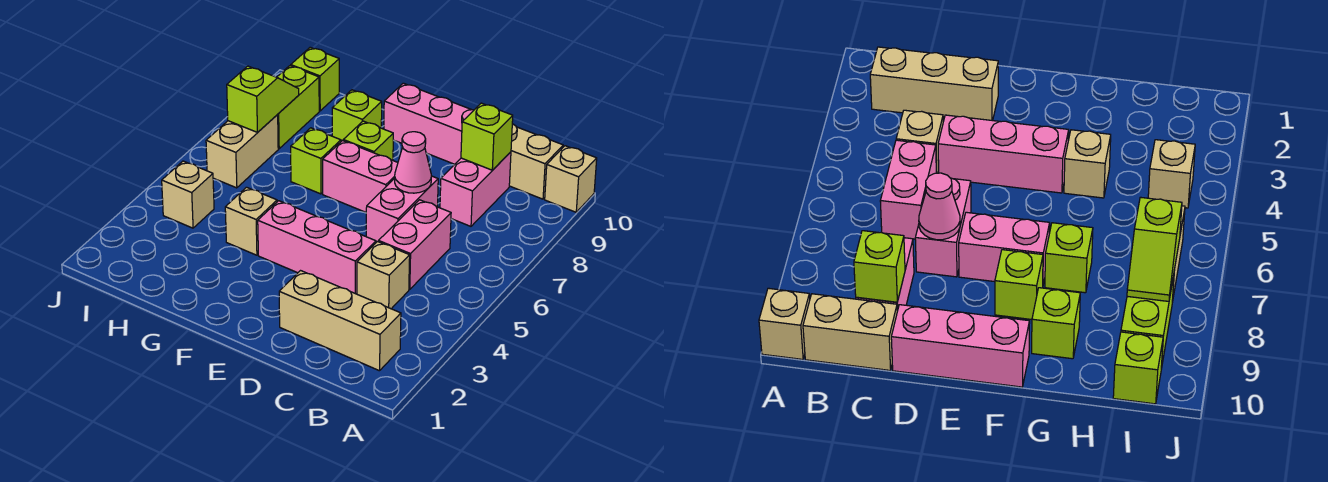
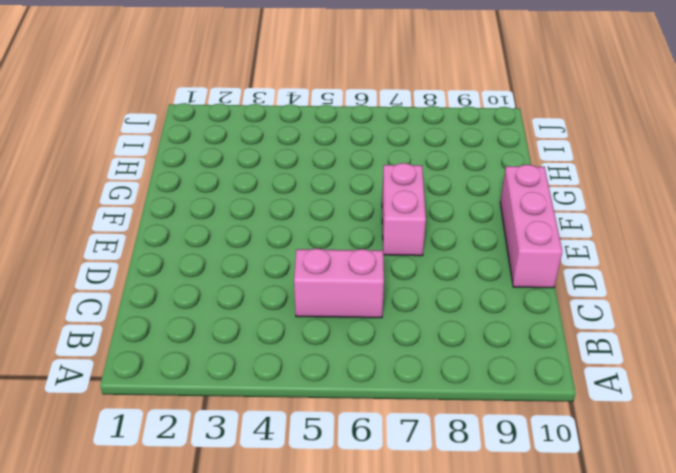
none -> tan 1x1 brick [545,146,597,212]
none -> tan 1x3 brick [279,271,401,371]
none -> tan 1x2 brick [509,124,563,199]

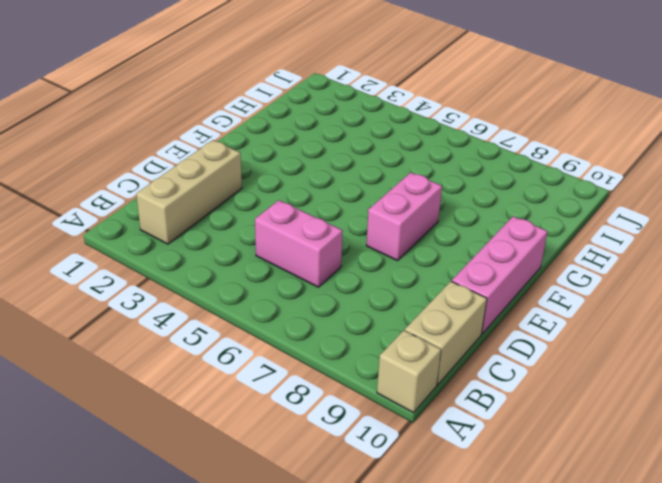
none -> tan 1x1 brick [357,242,410,309]
none -> pink 1x2 brick [440,152,511,226]
none -> pink 1x3 brick [258,201,376,294]

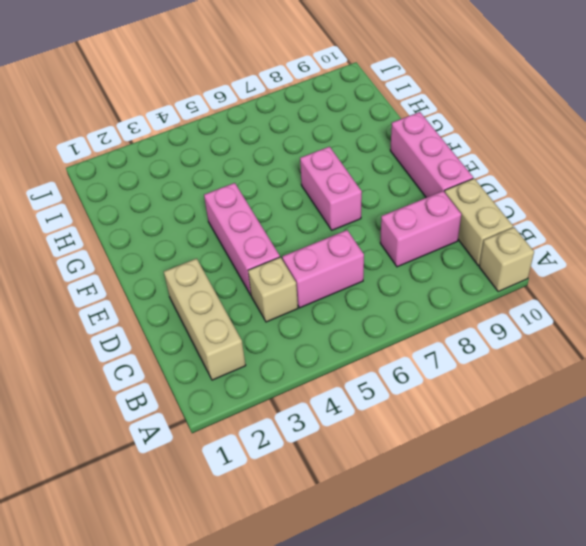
none -> pink 1x2 brick [366,176,438,242]
none -> lime 1x1 brick [343,121,393,160]
none -> tan 1x1 brick [225,187,277,255]

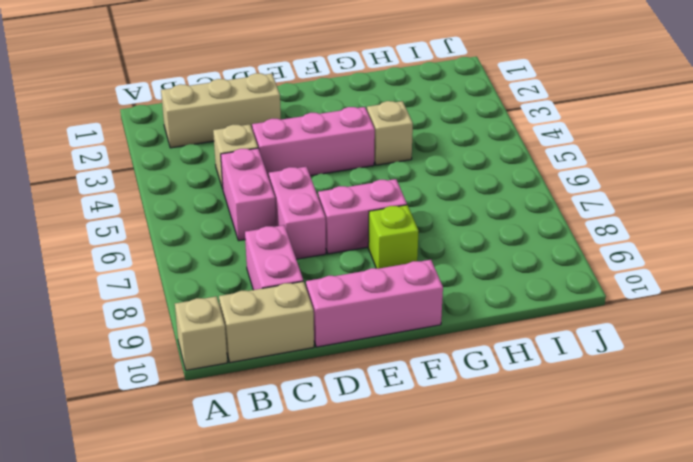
none -> lime 1x1 brick [291,128,341,194]
none -> lime 1x1 brick [332,90,382,141]
none -> tan 1x1 brick [162,161,214,228]

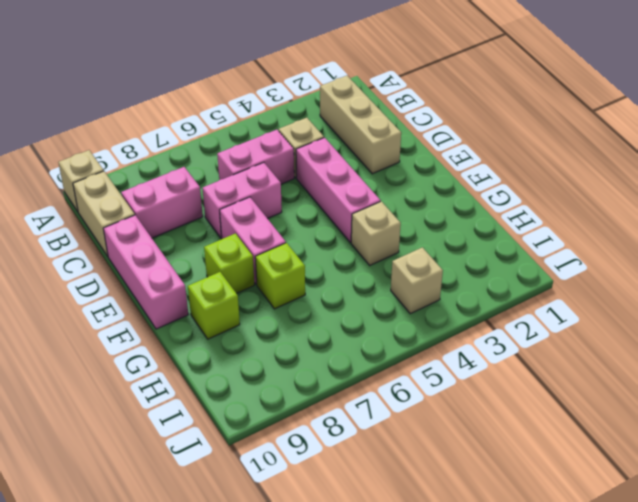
none -> tan 1x2 brick [206,115,278,188]
none -> lime 1x2 brick [277,66,319,149]
none -> lime 1x1 brick [291,47,339,111]

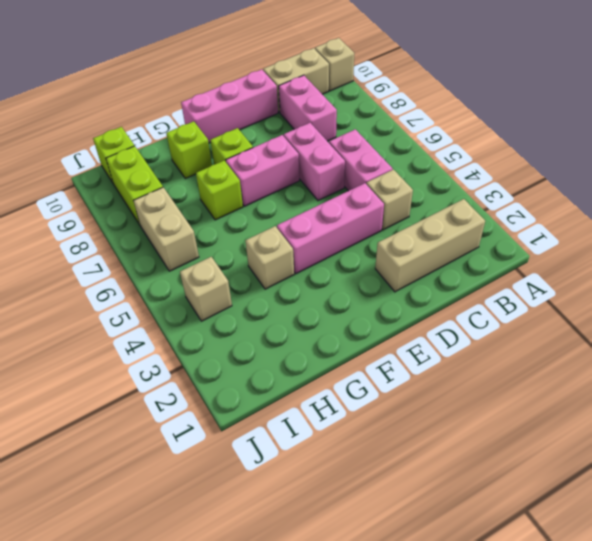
none -> lime 1x1 brick [461,103,513,170]
none -> pink 1x1 cone [395,132,431,193]
none -> lime 1x2 slope [227,66,299,132]

